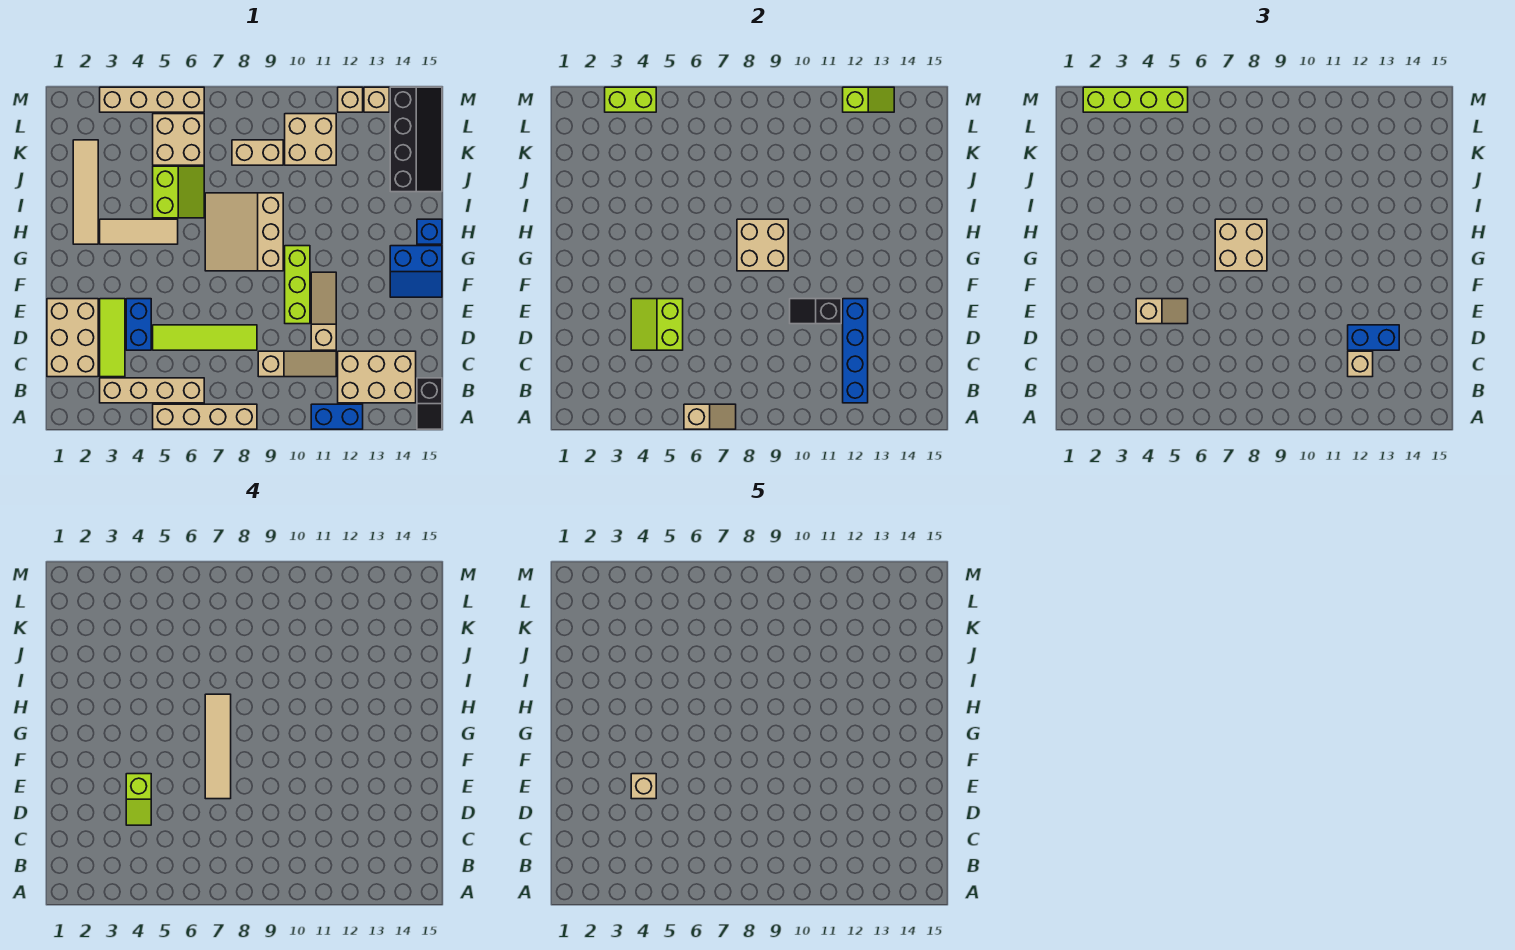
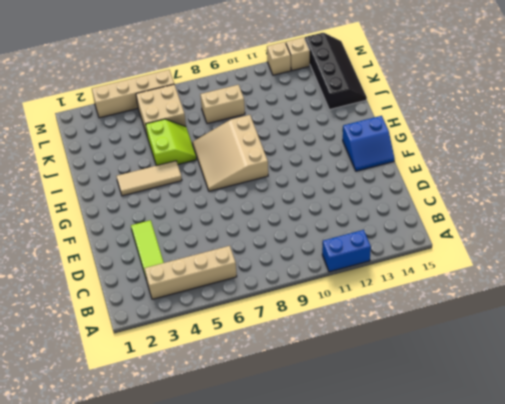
none -> tan 1x4 brick [153,404,257,429]
none -> black 1x2 slope [417,378,442,429]
none -> tan 2x3 brick [338,351,416,403]
none -> tan 2x3 brick [47,299,98,377]

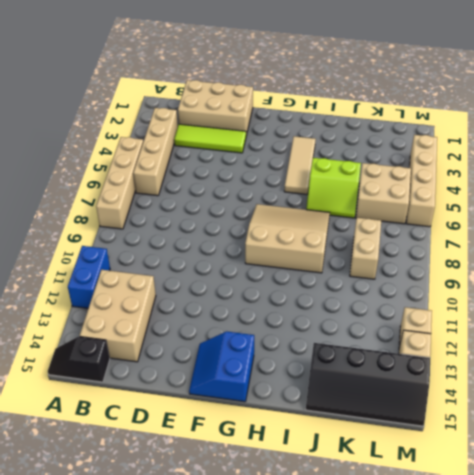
none -> tan 1x3 slope [258,351,336,377]
none -> blue 1x2 brick [126,299,151,350]
none -> lime 1x4 tile [153,325,257,350]
none -> tan 1x3 slope [311,272,336,350]

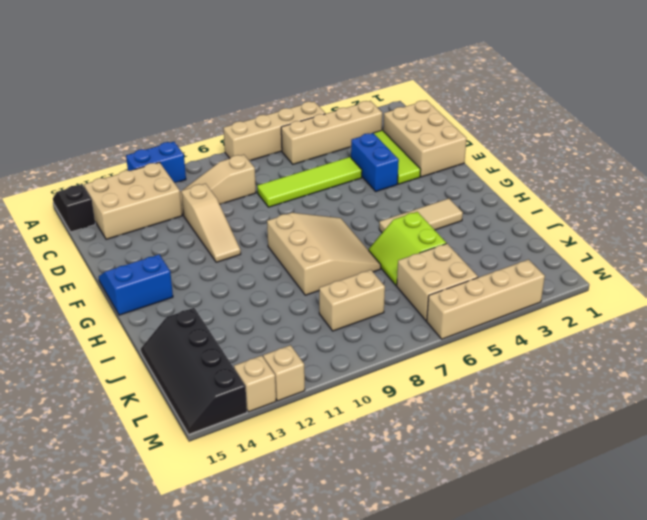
none -> lime 1x3 brick [285,246,310,324]
none -> tan 1x4 tile [73,140,98,244]
none -> blue 1x1 brick [417,219,442,244]
none -> tan 2x2 brick [285,114,336,165]

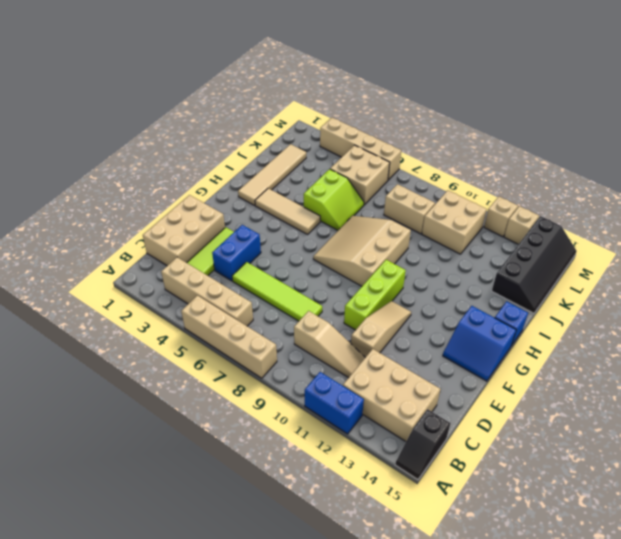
none -> tan 1x2 slope [684,404,736,429]
none -> blue 1x4 brick [843,299,868,403]
none -> lime 2x2 slope [631,299,683,350]
none -> black 1x2 slope [790,299,841,324]

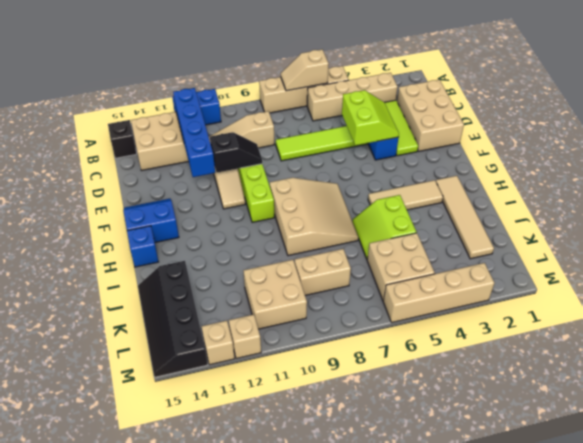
none -> tan 2x2 brick [737,219,788,271]
none -> lime 1x2 brick [605,87,656,112]
none -> lime 1x2 slope [843,87,894,112]
none -> tan 1x1 brick [1348,351,1373,377]

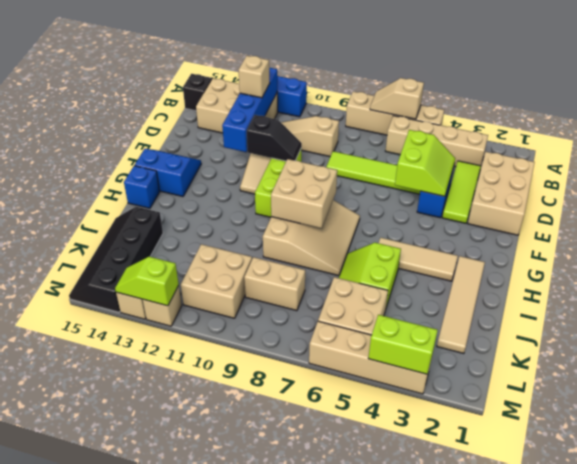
none -> blue 1x2 brick [1348,325,1399,350]
none -> tan 1x2 slope [1136,299,1188,324]
none -> tan 2x2 brick [1215,219,1267,271]
none -> lime 1x4 brick [1083,87,1188,112]

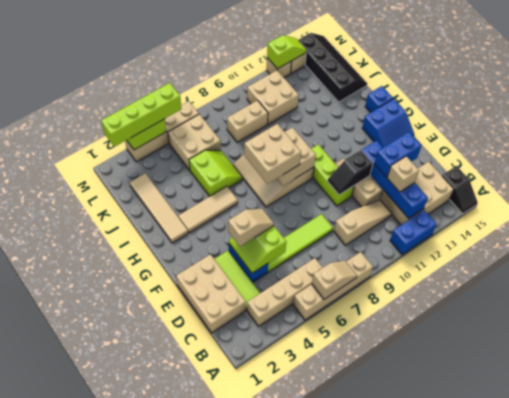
none -> lime 1x2 slope [126,774,151,825]
none -> tan 1x4 tile [205,694,231,799]
none -> tan 1x1 brick [631,774,656,799]

